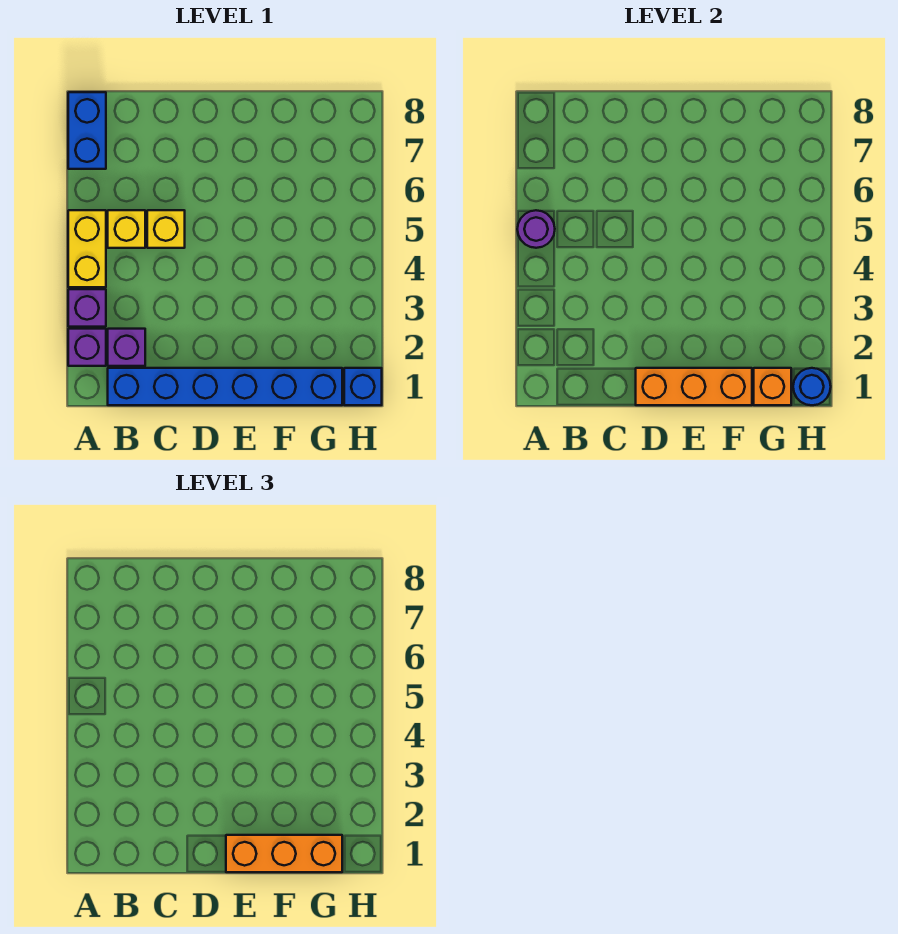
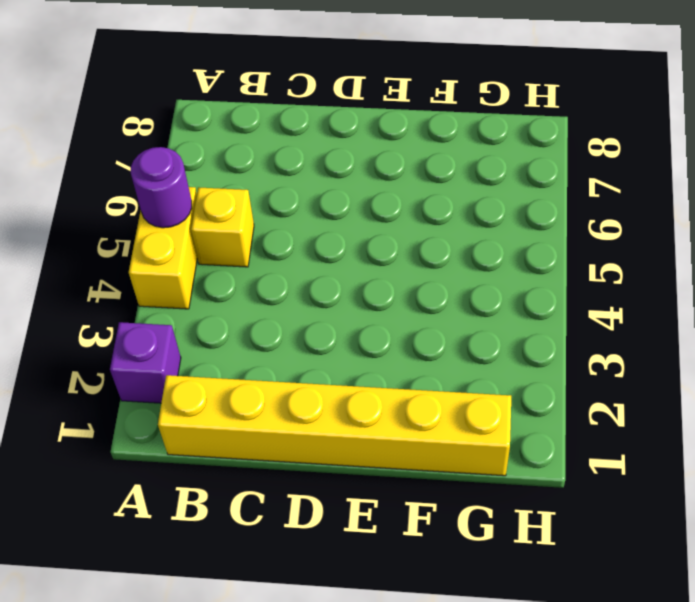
yellow 1x6 brick [158,375,511,476] -> blue 1x6 brick [108,368,342,405]
none -> purple 1x1 brick [68,289,106,327]
none -> blue 1x2 brick [68,92,106,169]
none -> purple 1x1 brick [108,329,145,366]

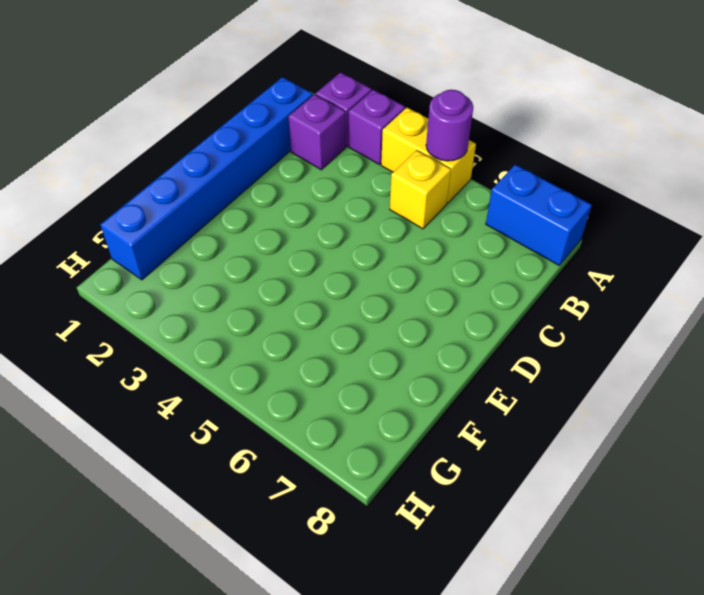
none -> yellow 1x1 brick [147,210,185,248]
none -> blue 1x1 brick [344,368,382,405]
none -> orange 1x3 brick [636,368,752,405]

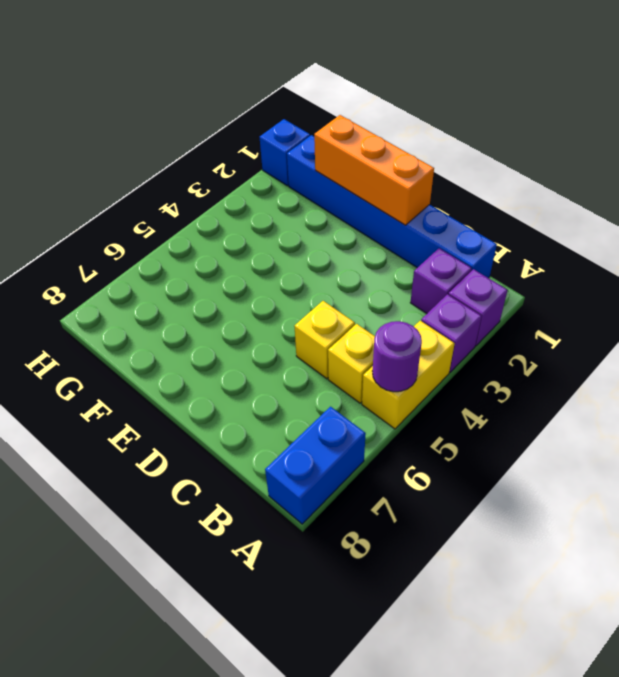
none -> orange 1x1 brick [754,368,791,405]
none -> blue 1x1 round brick [793,368,831,405]
none -> orange 1x3 brick [226,835,342,872]

